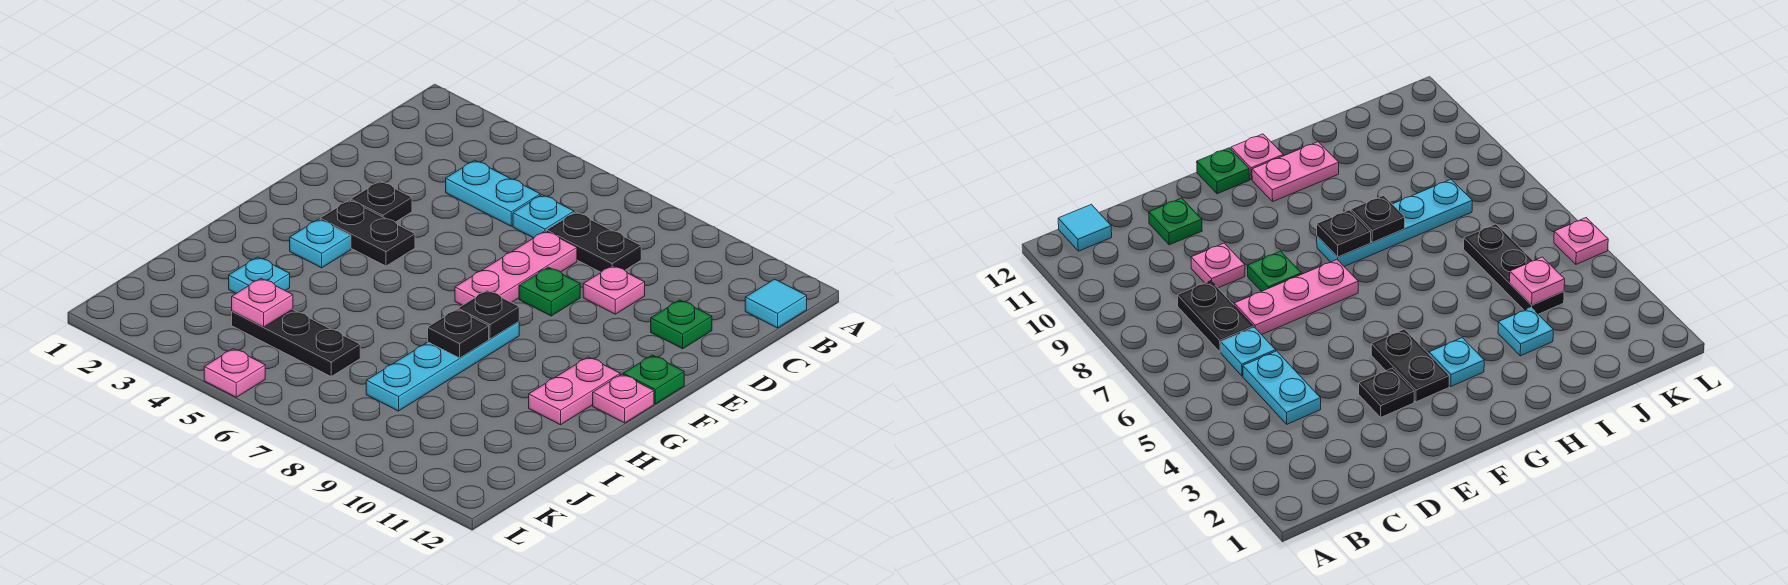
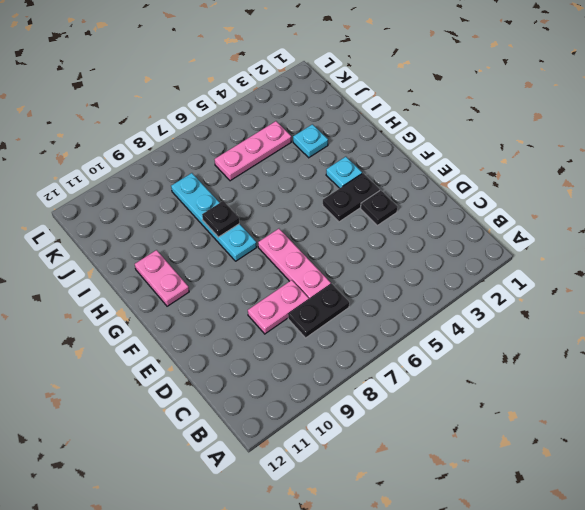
pink 1x2 plate [248,280,309,334] -> pink 1x1 plate [583,265,645,314]
pink 1x3 plate [214,121,291,181] -> black 1x3 plate [232,309,360,376]
none -> cyan 1x1 tile [745,279,807,328]
none -> cyan 1x2 plate [446,160,540,226]
none -> cyan 1x1 plate [513,195,574,238]

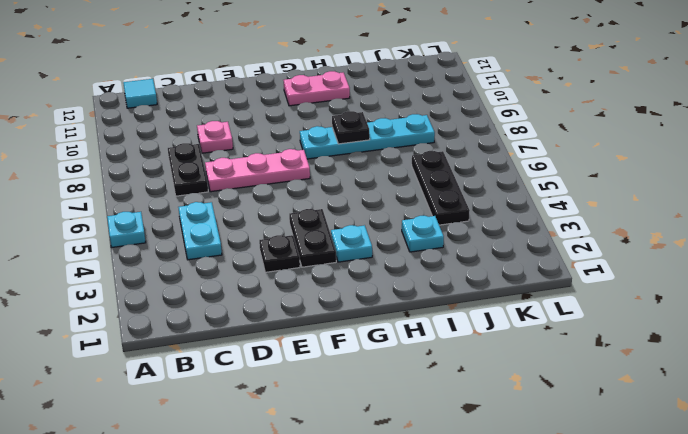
cyan 1x1 plate [107,212,146,248] -> cyan 1x1 plate moved to [513,195,574,238]
none -> green 1x1 plate [651,300,712,349]
none -> green 1x1 plate [519,267,580,316]
none -> green 1x1 plate [623,355,684,404]

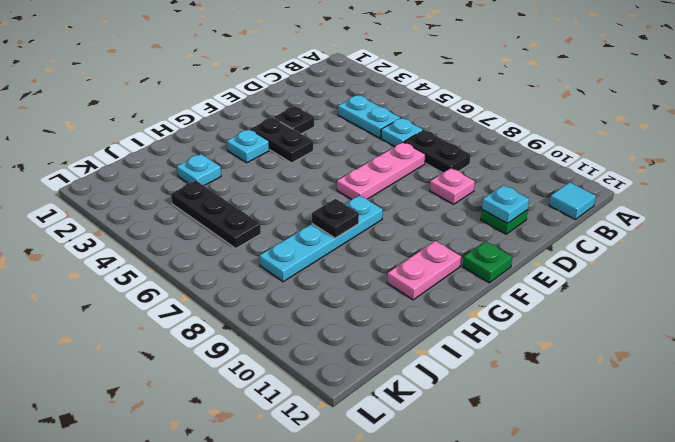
cyan 1x1 plate [482,185,529,224] -> none
none -> green 1x1 plate [519,267,580,316]
none -> pink 1x1 plate [593,374,654,423]
none -> pink 1x1 plate [204,349,265,397]

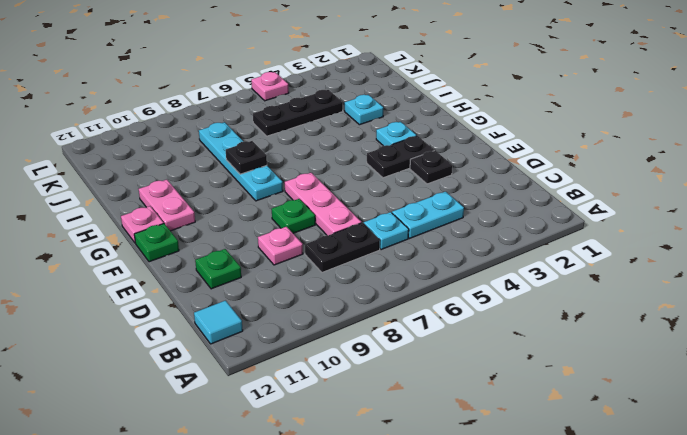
none -> black 1x1 plate [458,290,519,339]
none -> pink 1x1 plate [232,278,293,327]

